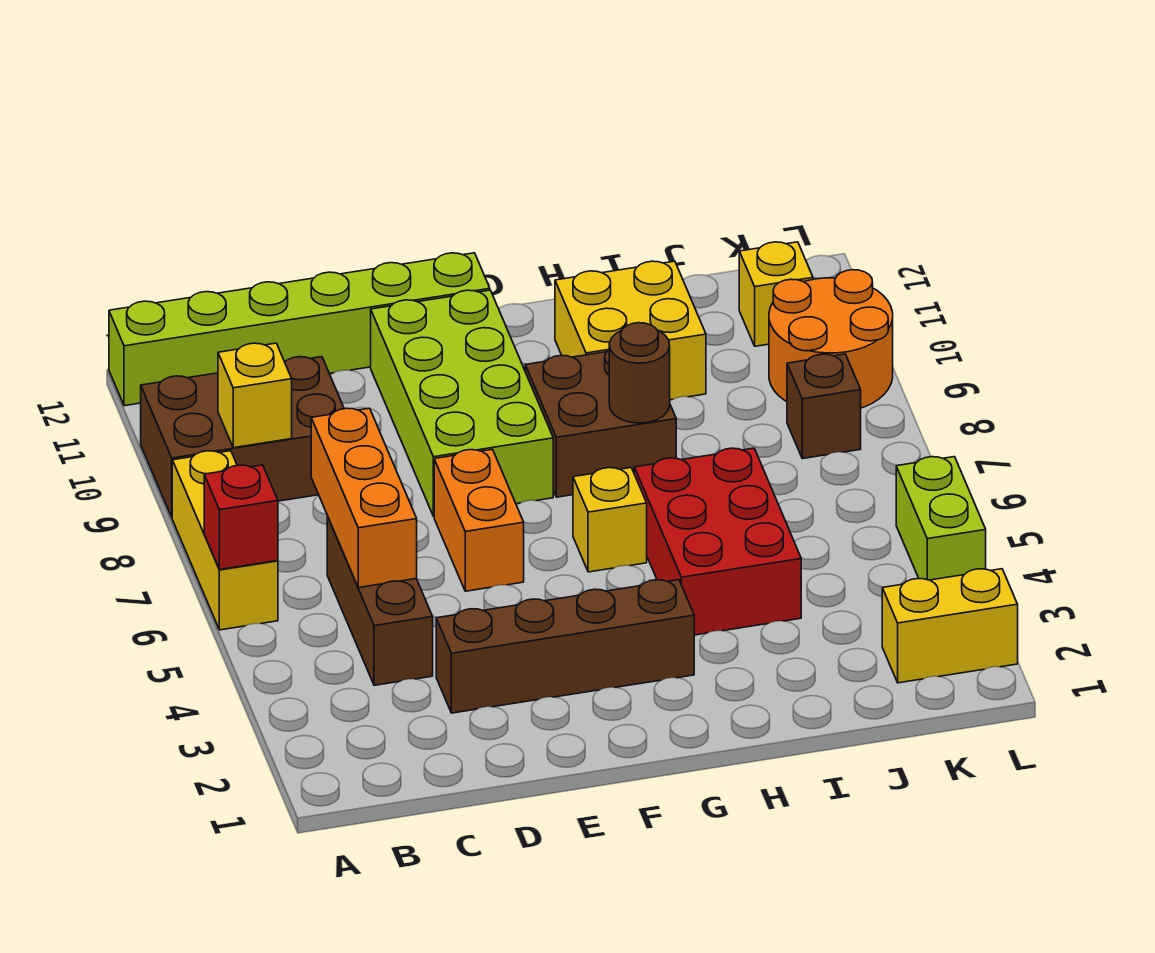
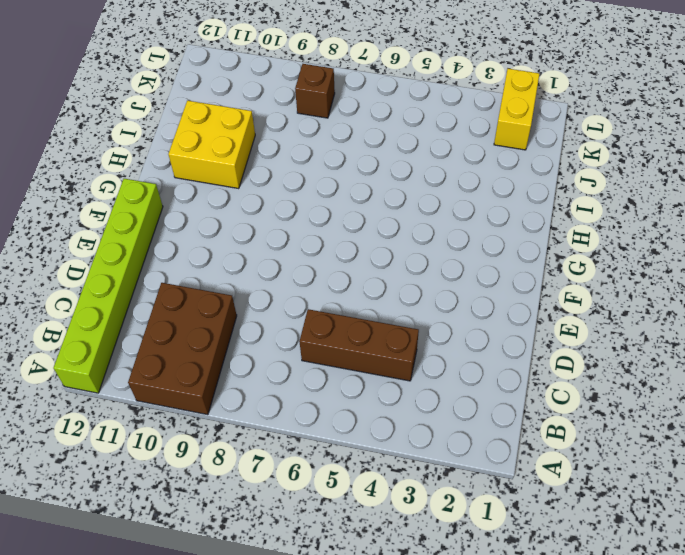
none -> yellow 1x3 brick [172,451,278,630]
none -> brown 1x4 brick [436,580,694,713]
none -> orange 1x2 brick [434,449,524,591]

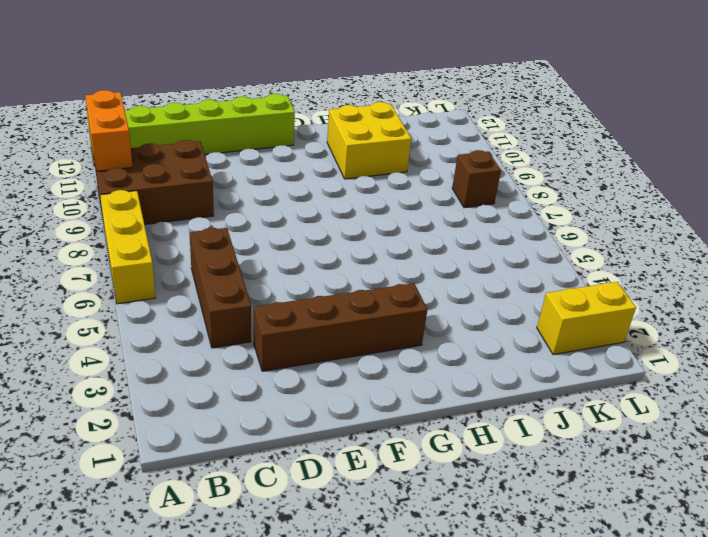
orange 1x2 brick [85,90,132,171] -> orange 1x2 brick moved to [434,449,524,591]
none -> lime 2x4 brick [371,290,553,516]
none -> yellow 1x1 brick [573,468,647,572]
none -> brown 2x2 brick [525,351,676,497]

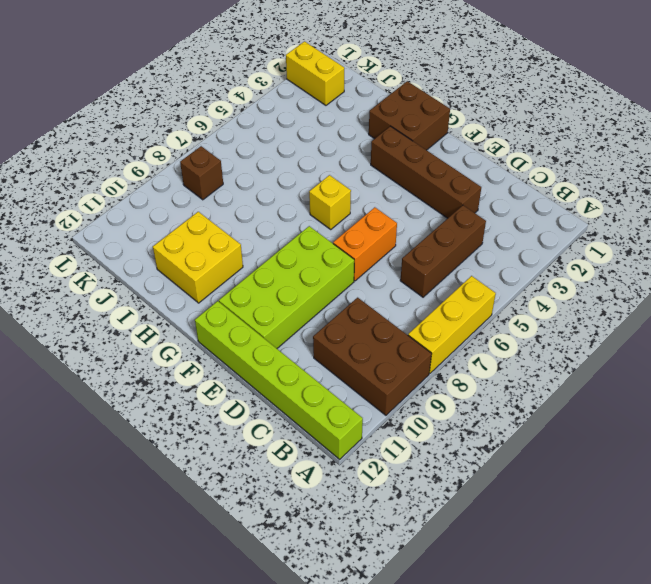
brown 2x2 brick [369,81,450,150] -> brown 2x2 brick moved to [525,351,676,497]
none -> red 2x3 brick [634,448,801,635]
none -> orange 2x2 round brick [769,270,893,408]
none -> yellow 1x1 brick [739,242,813,346]

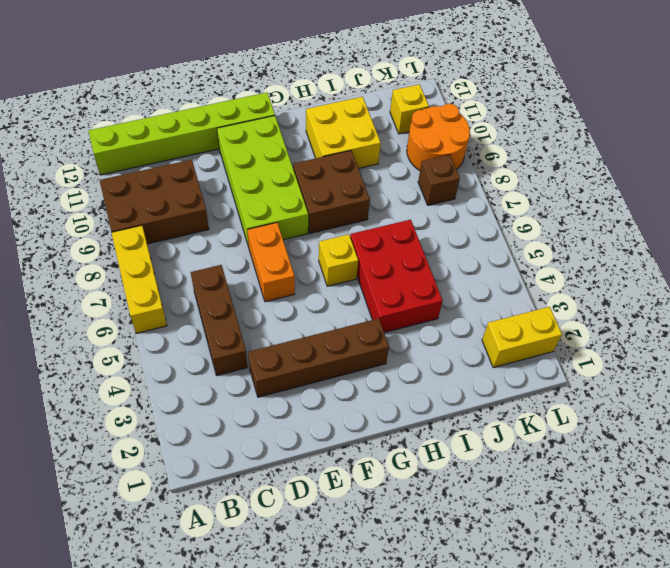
none -> lime 1x2 brick [896,457,986,580]
none -> red 1x1 brick [204,465,278,570]
none -> yellow 1x1 brick [218,343,292,448]

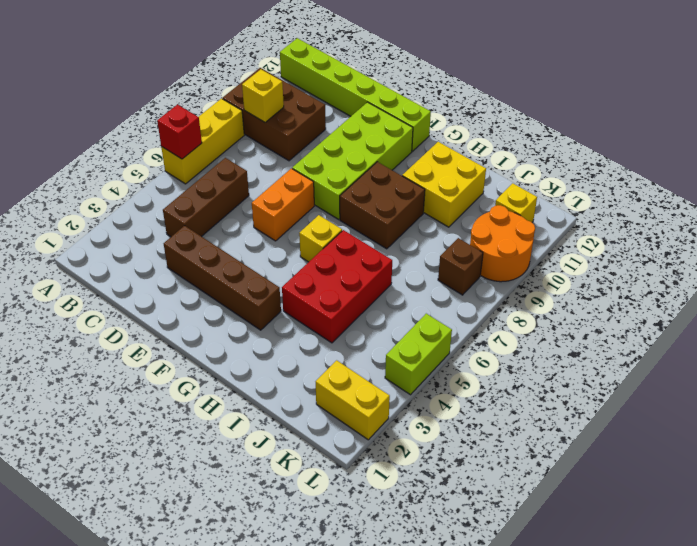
none -> orange 1x3 brick [311,408,417,588]
none -> brown 1x1 round brick [609,323,670,423]

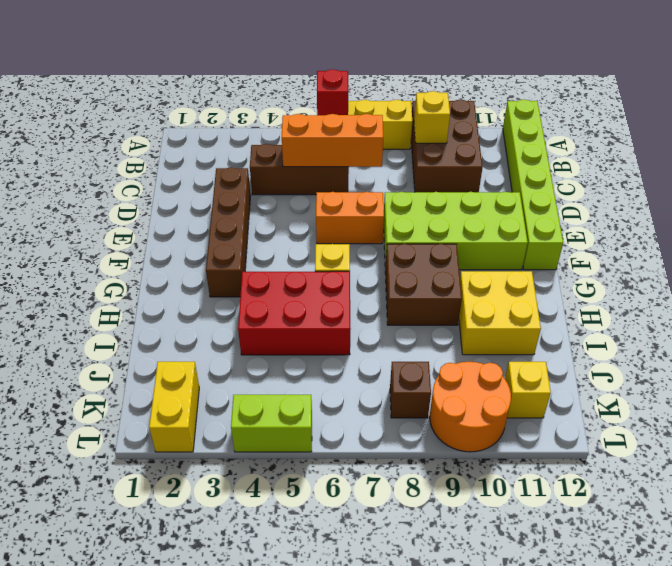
none -> brown 1x1 round brick [609,323,670,423]

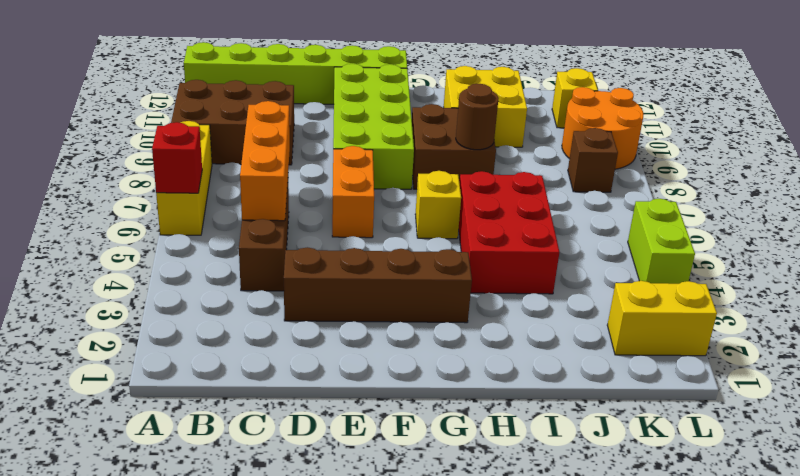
none -> yellow 1x1 brick [218,343,292,448]

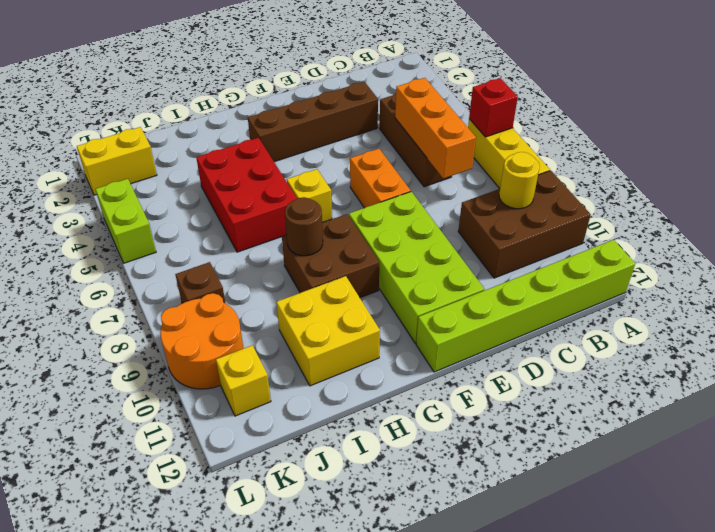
yellow 1x1 round brick [499,152,540,209] -> yellow 1x1 brick [218,343,292,448]

